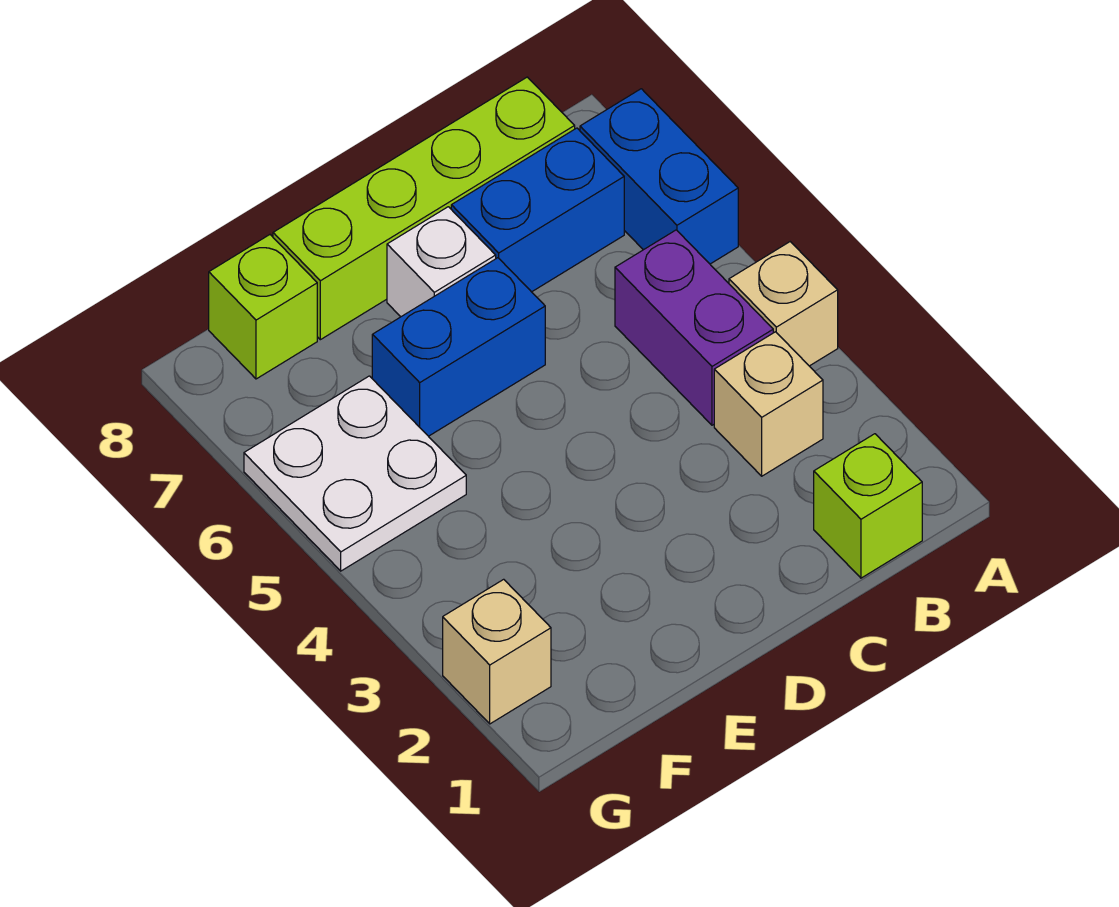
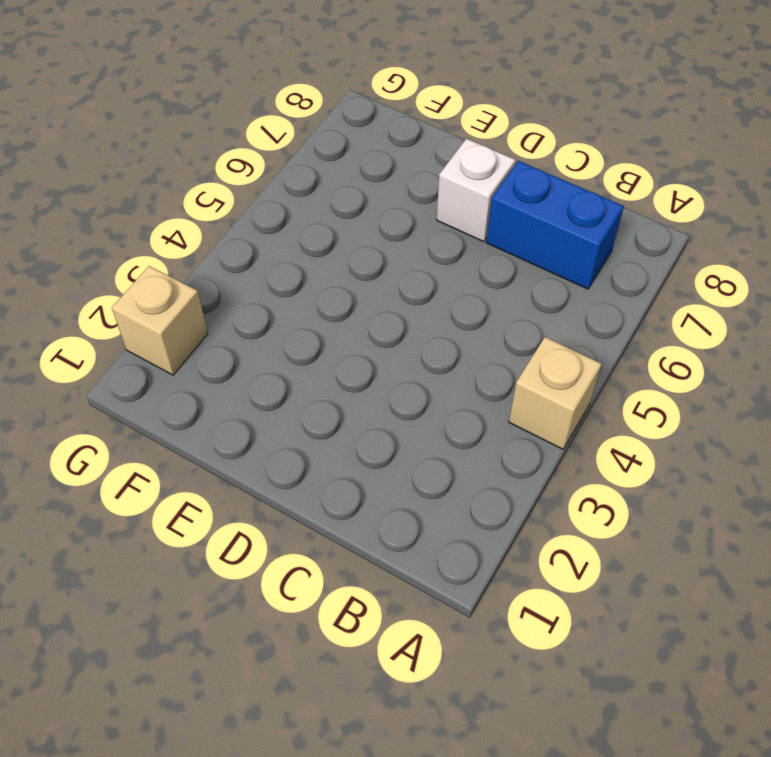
none -> blue 1x2 brick [580,89,738,264]
none -> lime 1x1 brick [814,434,922,578]
none -> tan 1x1 brick [714,332,823,476]

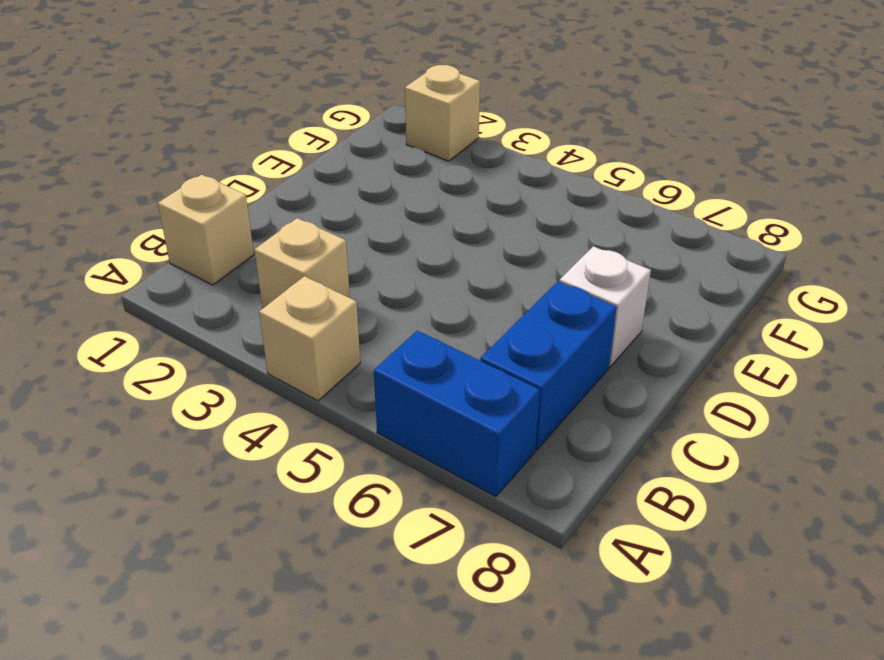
tan 1x1 brick [158,174,254,285] -> lime 1x1 brick [814,434,922,578]
none -> purple 1x2 brick [615,230,773,425]
none -> lime 1x4 brick [273,77,575,340]
none -> blue 1x2 brick [372,258,545,436]

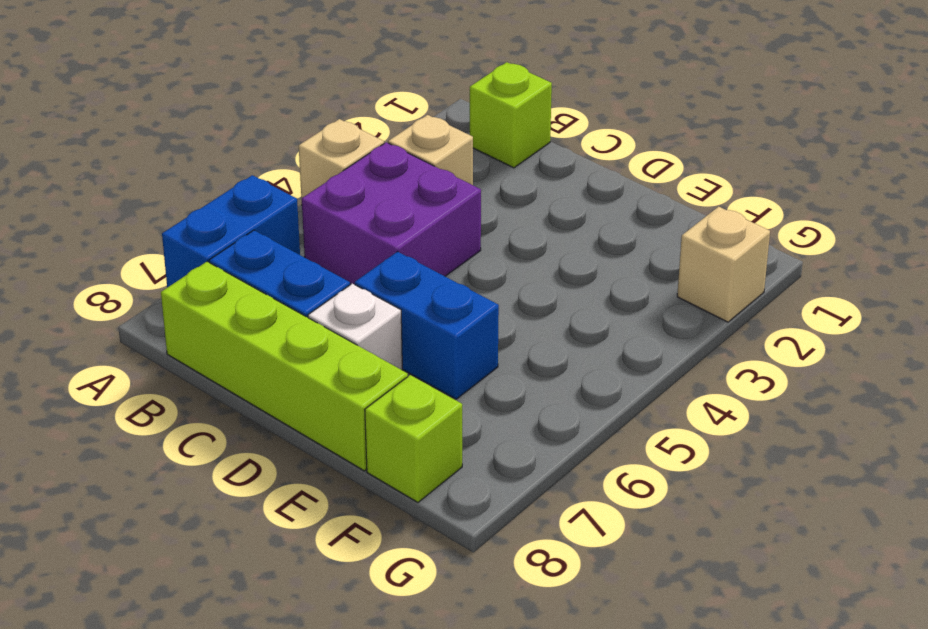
purple 2x2 brick [302,142,481,285] -> purple 1x2 brick [615,230,773,425]
none -> white 2x2 plate [244,376,466,571]

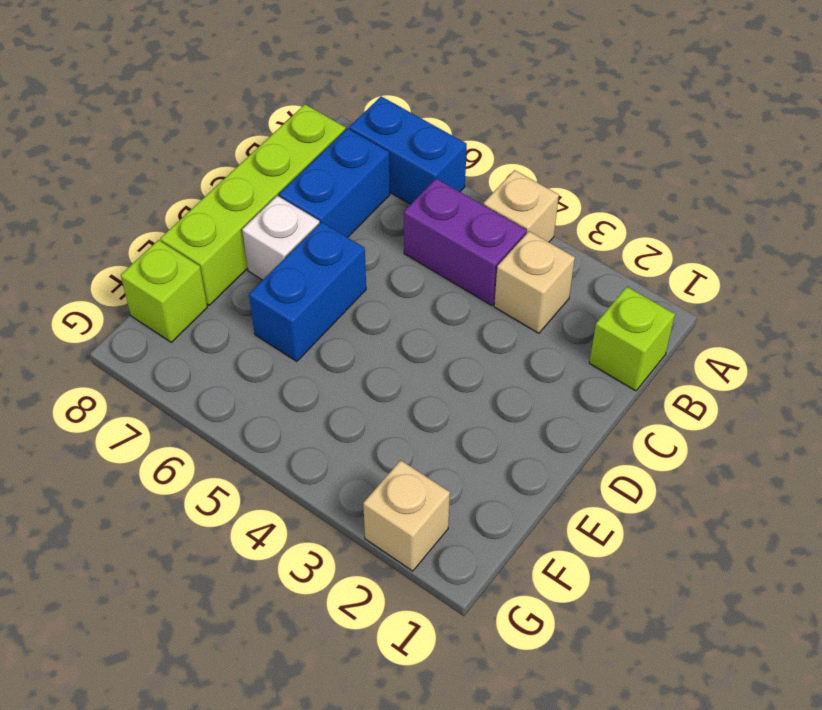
none -> white 2x2 plate [244,376,466,571]

